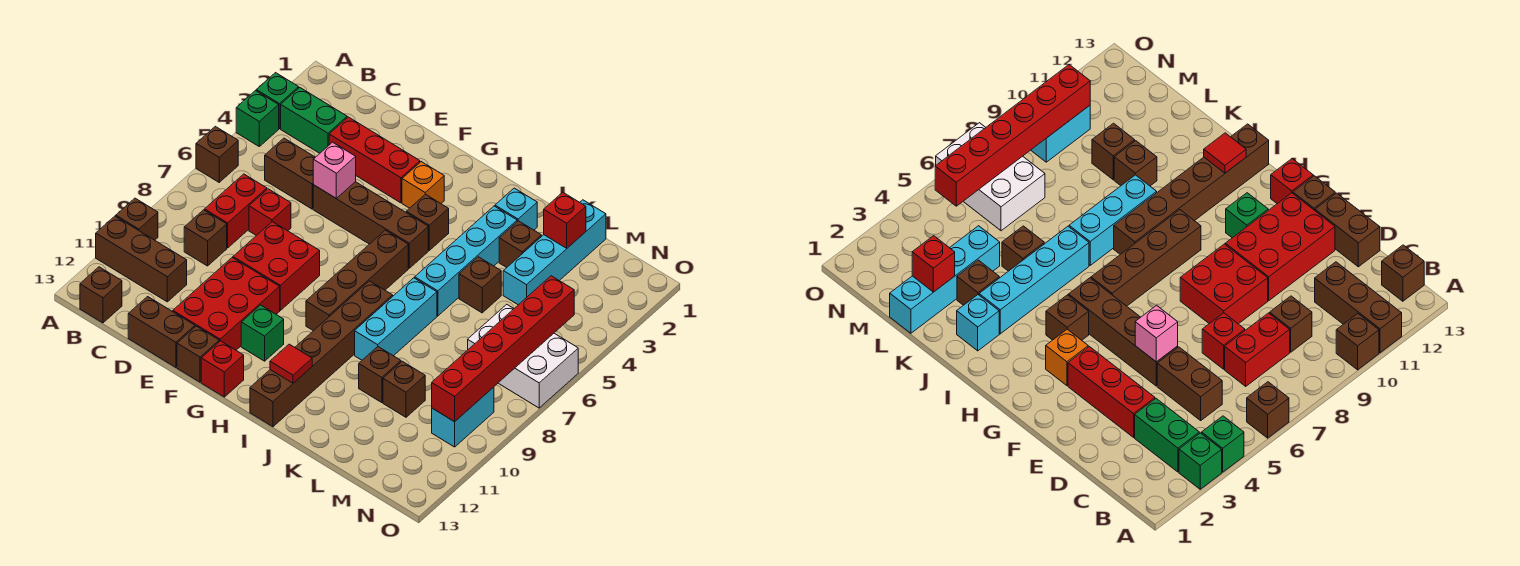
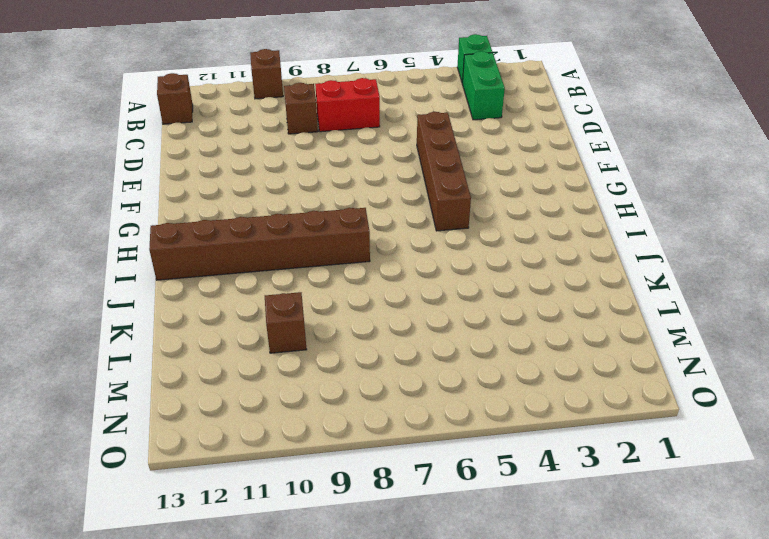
none -> green 1x1 brick [236,91,279,146]
none -> brown 1x1 brick [196,126,238,182]
none -> brown 1x3 brick [96,216,187,302]
none -> brown 1x2 brick [265,138,315,209]

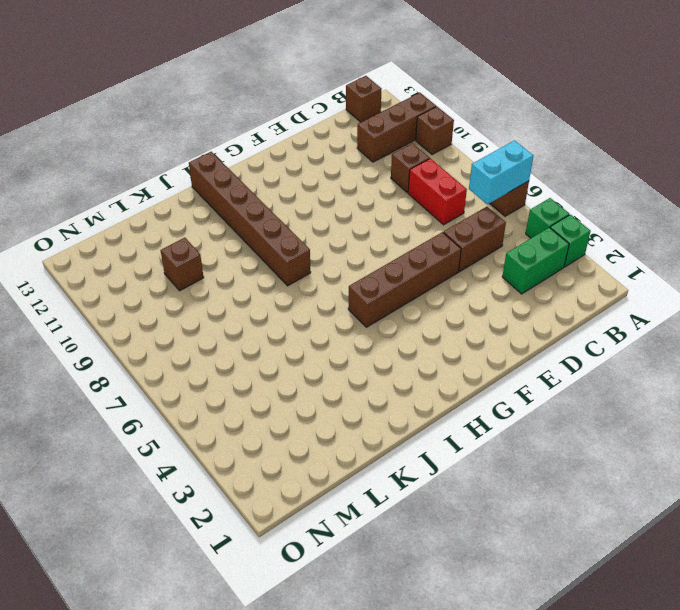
cyan 1x2 brick [469,140,533,204] -> cyan 1x2 brick turned to [432,387,494,447]
none -> red 1x3 brick [329,117,420,203]
none -> red 1x1 brick [249,189,291,236]
none -> brown 1x2 brick [128,297,195,367]
none -> red 2x2 brick [233,222,320,310]

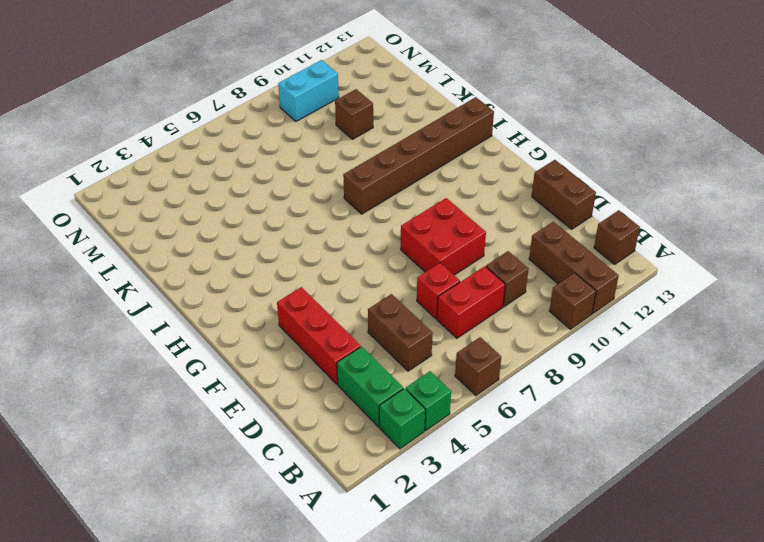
none -> brown 1x4 brick [313,182,428,268]
none -> red 2x3 brick [173,258,280,350]
none -> brown 1x1 brick [177,326,219,382]
none -> orange 1x1 brick [402,162,444,208]

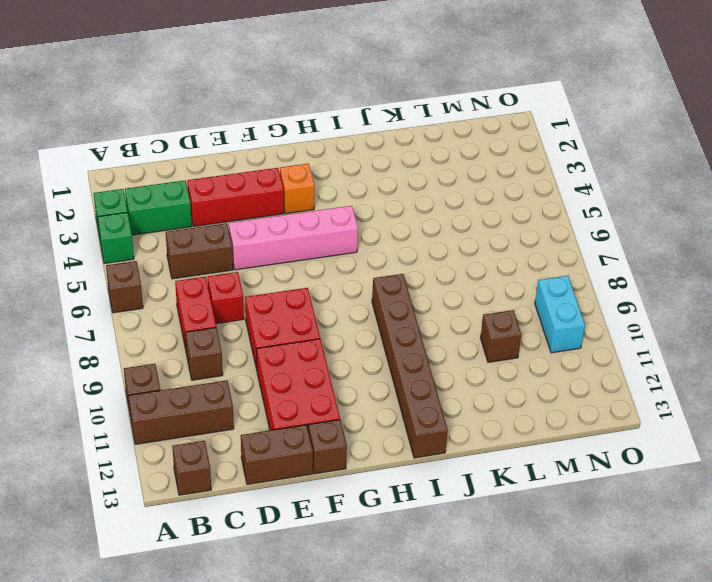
pink 1x4 brick [229,206,358,270] -> brown 1x4 brick [313,182,428,268]
none -> green 1x1 brick [241,305,284,361]
none -> red 1x1 brick [201,341,244,397]
none -> brown 1x1 brick [406,194,449,250]
none -> brown 1x4 brick [306,230,408,331]

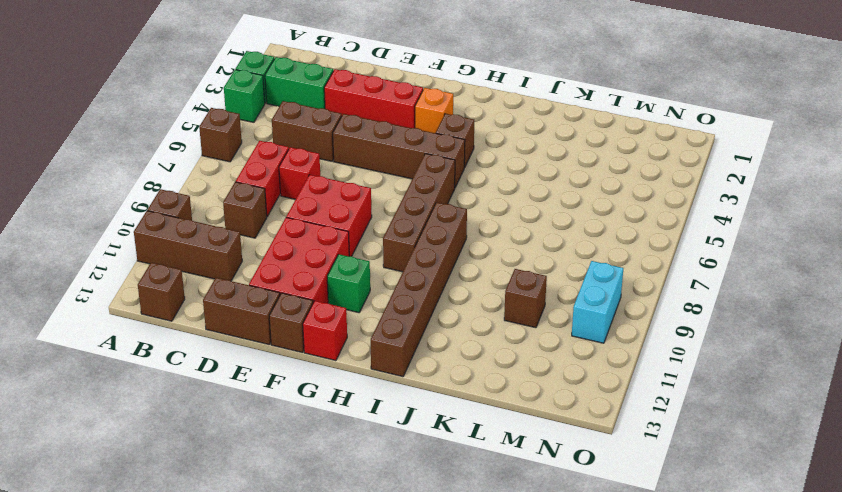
none -> cyan 1x1 brick [495,188,537,230]
none -> cyan 1x4 brick [415,206,517,316]
none -> cyan 1x3 brick [355,278,437,360]
none -> brown 1x1 brick [499,221,541,267]

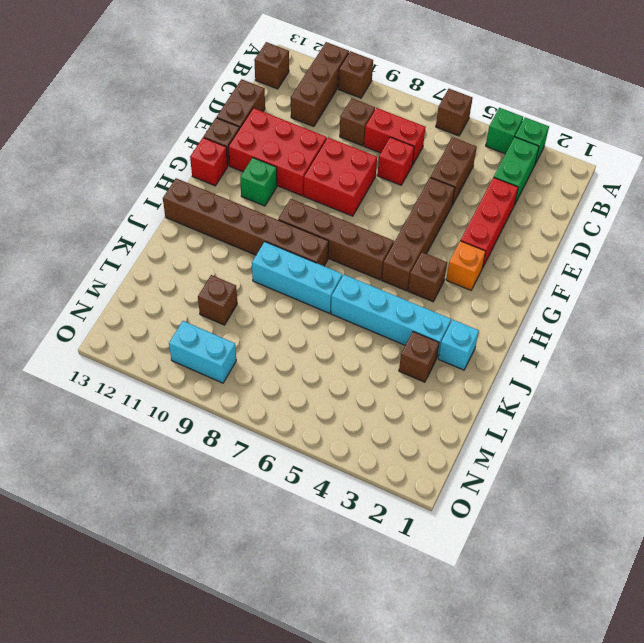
none -> brown 1x1 brick [459,257,501,313]
none -> brown 1x1 brick [359,347,401,403]
none -> cyan 1x4 brick [503,200,606,305]
none -> white 2x3 brick [468,304,578,408]

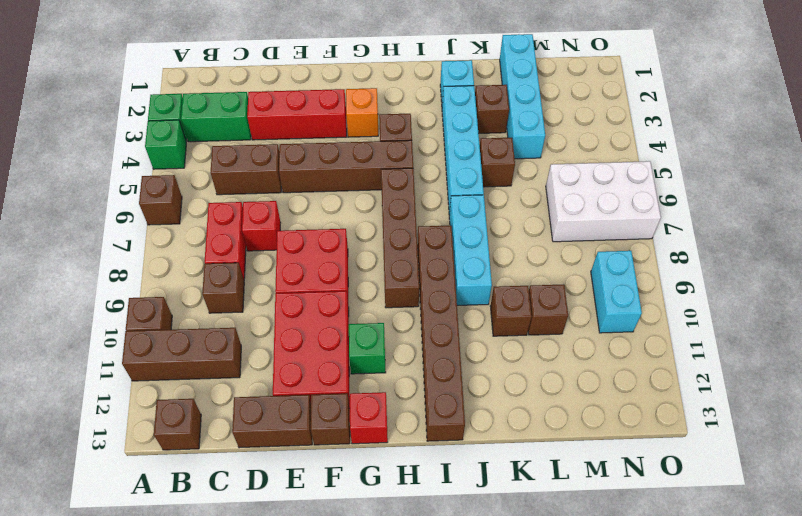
none -> pink 1x1 brick [313,142,356,198]
none -> red 1x1 tile [270,344,312,383]
none -> red 1x1 brick [544,192,586,248]
none -> red 1x6 brick [432,276,574,422]

